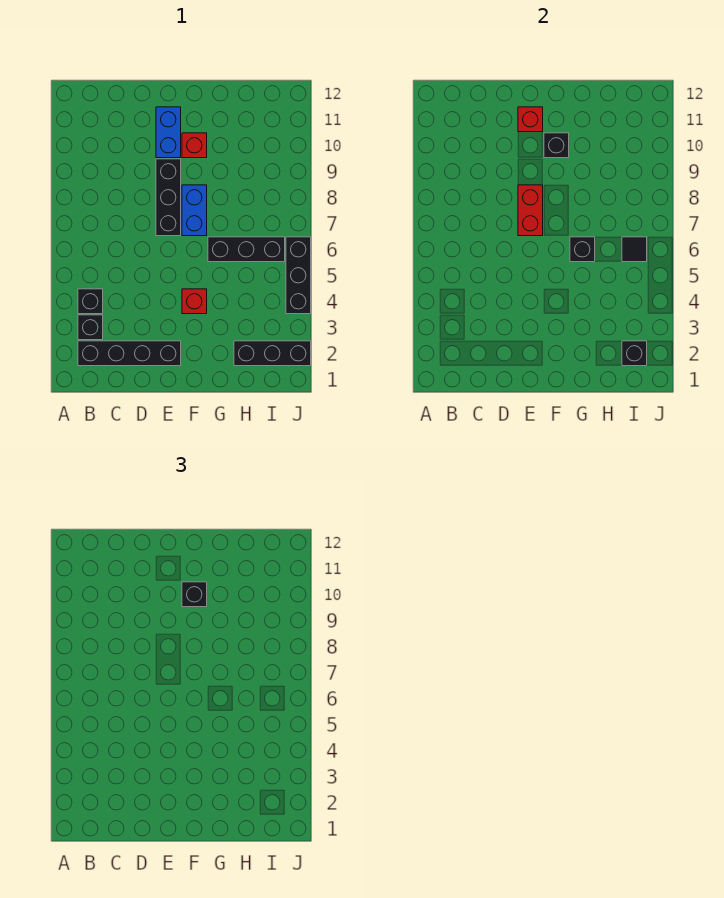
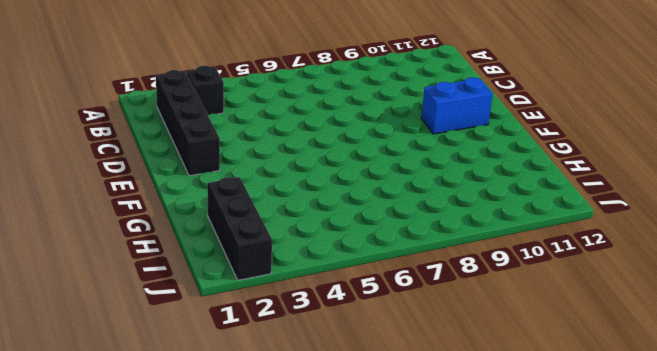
none -> black 1x1 brick [78,289,103,314]
none -> black 1x3 brick [156,159,181,236]
none -> red 1x1 brick [182,289,207,314]

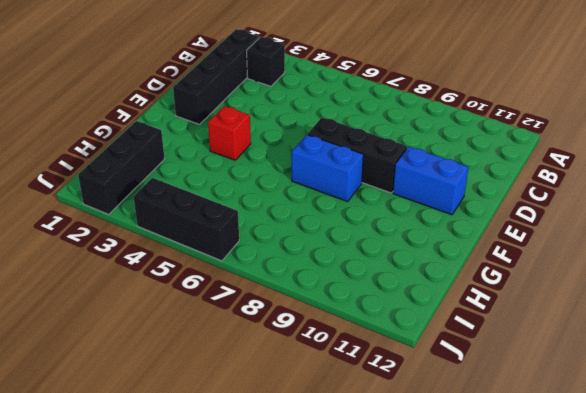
none -> black 1x1 brick [78,289,103,314]
none -> red 1x1 brick [182,133,207,158]
none -> black 1x3 brick [208,237,285,262]

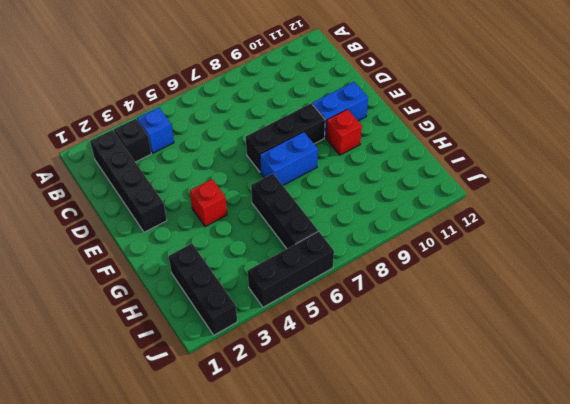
blue 1x1 brick [137,108,174,153] -> black 1x1 brick [78,289,103,314]
none -> red 1x2 brick [518,185,543,236]
none -> red 1x1 brick [518,107,543,132]
none -> black 1x1 brick [544,133,569,158]

